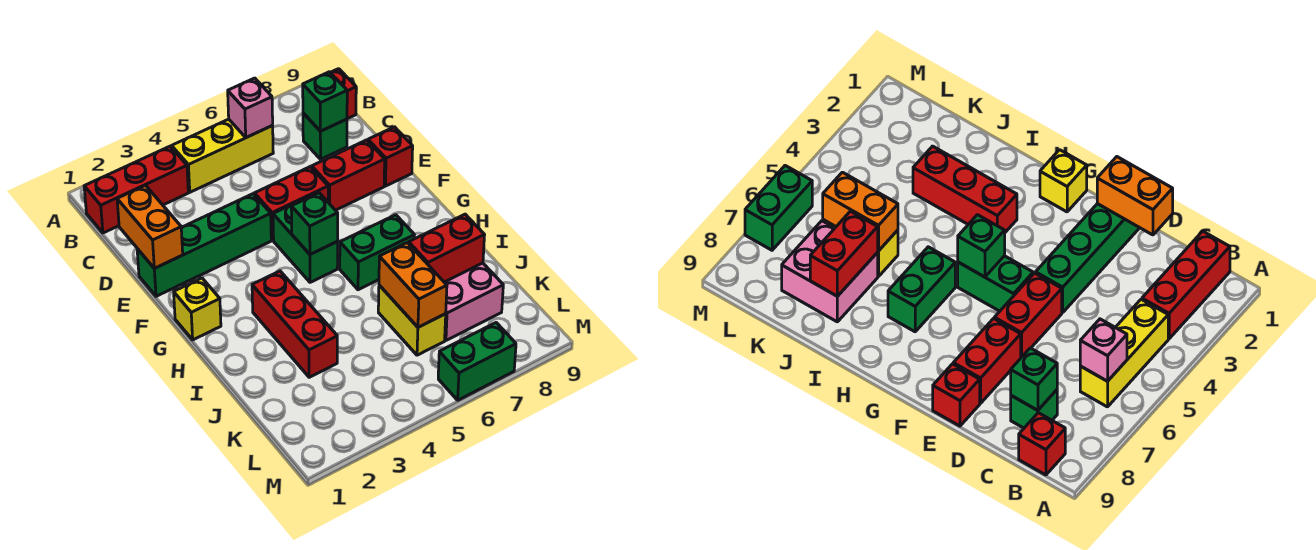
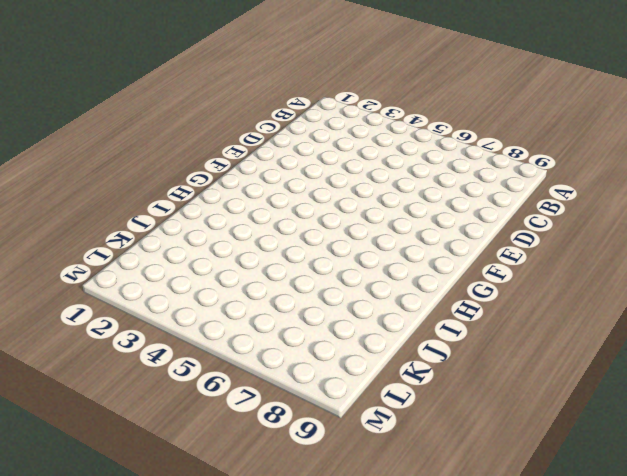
none -> red 1x3 brick [84,146,188,233]
none -> yellow 1x3 brick [172,119,273,192]
none -> red 1x1 brick [330,69,356,119]

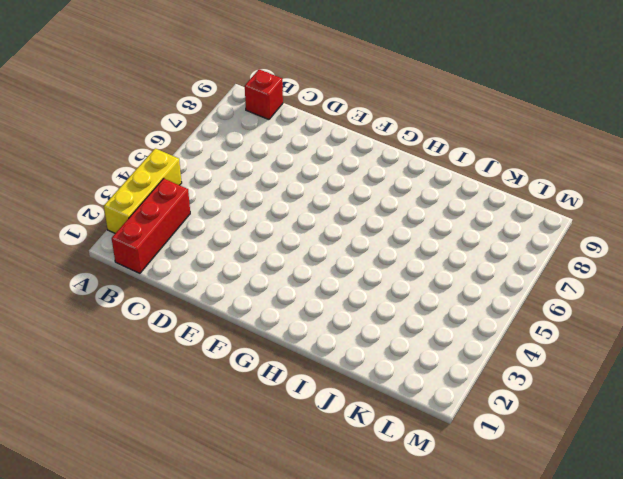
yellow 1x3 brick [104,148,182,233] -> yellow 1x3 brick moved to [172,119,273,192]
none -> green 1x1 brick [303,113,347,159]
none -> green 1x4 brick [137,194,271,296]
none -> red 1x2 brick [254,167,328,240]

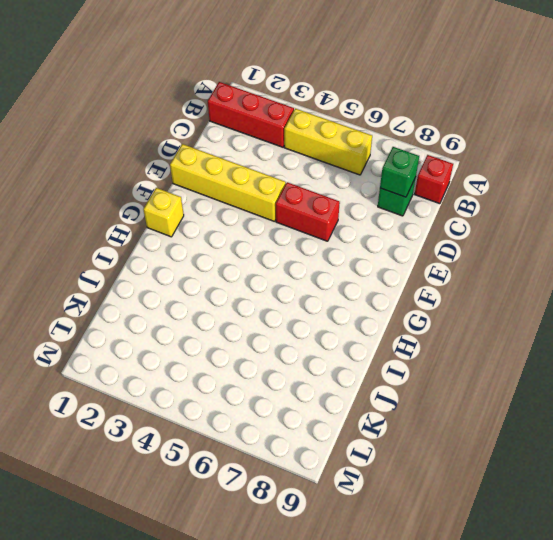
yellow 1x4 brick [170,144,286,222] -> green 1x4 brick [137,194,271,296]
none -> red 1x2 brick [312,140,385,210]
none -> red 1x1 brick [368,127,413,186]
none -> green 1x2 brick [273,201,338,282]

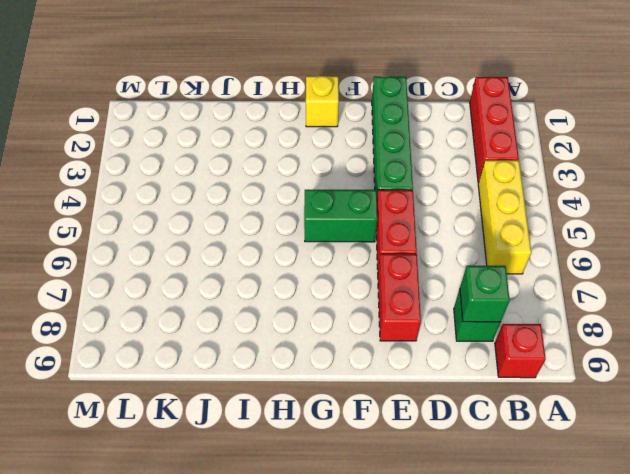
none -> red 1x1 brick [368,127,413,186]
none -> red 1x3 brick [252,271,337,377]
none -> green 1x2 brick [340,215,414,290]

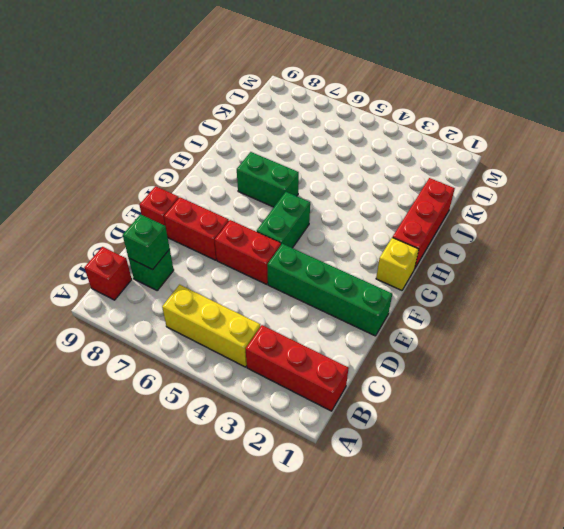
red 1x3 brick [393,178,455,269] -> red 1x3 brick moved to [252,271,337,377]
none -> yellow 1x2 brick [378,285,446,355]
none -> pink 2x2 brick [444,263,503,340]
none -> green 1x2 brick [438,323,516,400]

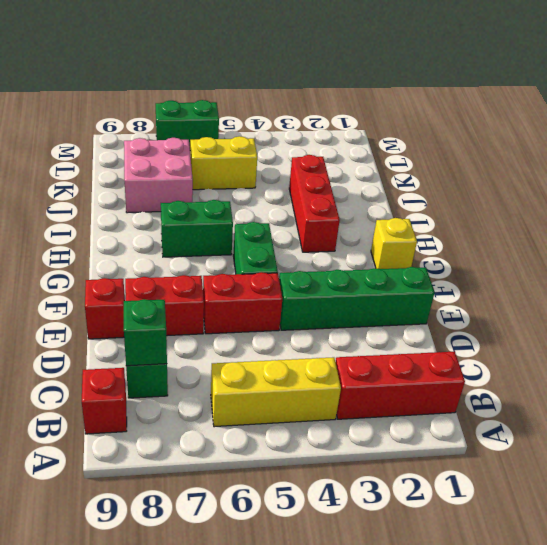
yellow 1x2 brick [190,136,257,190] -> yellow 1x2 brick turned to [378,285,446,355]
none -> pink 1x1 brick [228,78,273,138]
none -> orange 1x2 brick [117,185,183,268]
none -> green 1x1 brick [291,193,338,254]

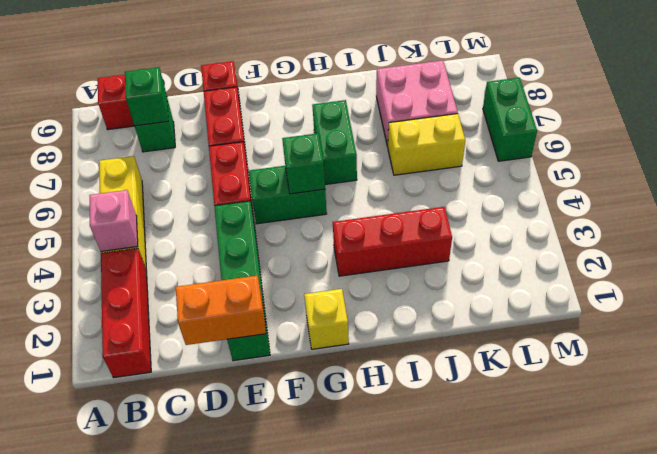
pink 1x1 brick [89,190,138,251] -> pink 1x1 brick moved to [228,78,273,138]
none -> orange 1x2 brick [379,243,447,327]
none -> red 1x2 brick [409,214,485,282]

